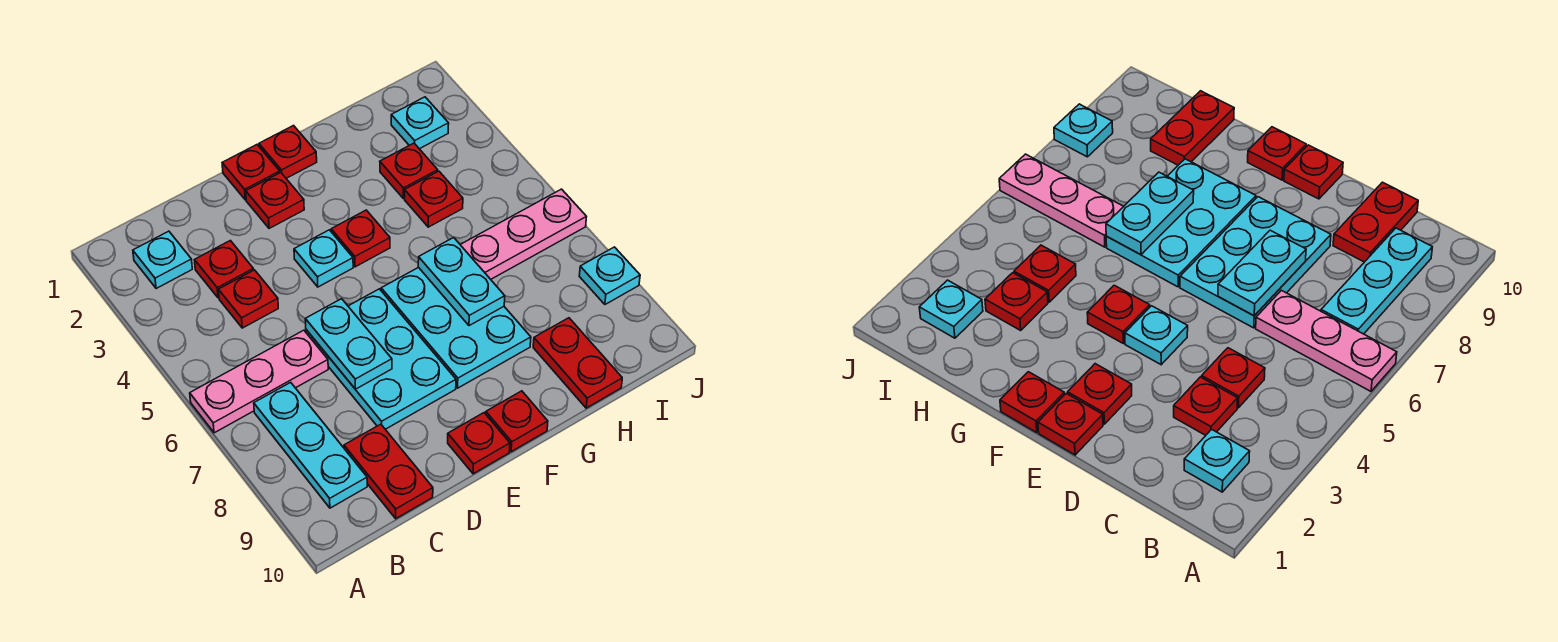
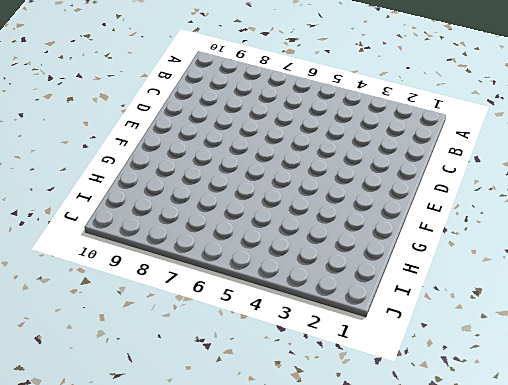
none -> pink 1x3 plate [190,330,328,433]
none -> cyan 1x1 plate [133,231,192,289]
none -> cyan 1x3 plate [254,382,367,508]

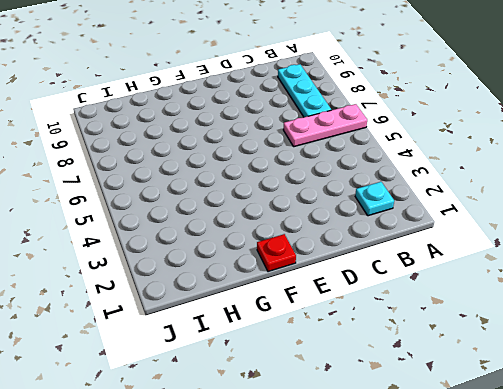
none -> red 1x1 plate [195,241,254,298]
none -> red 1x1 plate [219,270,278,328]
none -> red 1x2 plate [344,424,433,519]

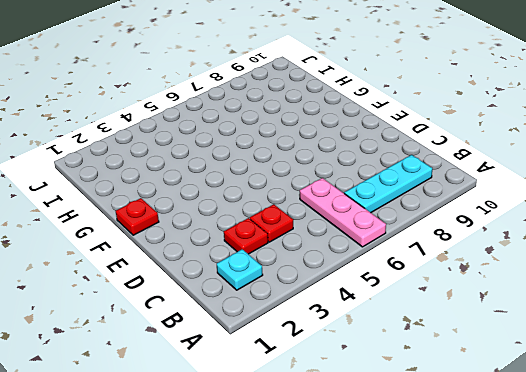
none -> red 1x2 plate [344,424,433,519]
none -> cyan 2x3 plate [306,289,456,429]
none -> red 1x1 plate [222,145,280,200]

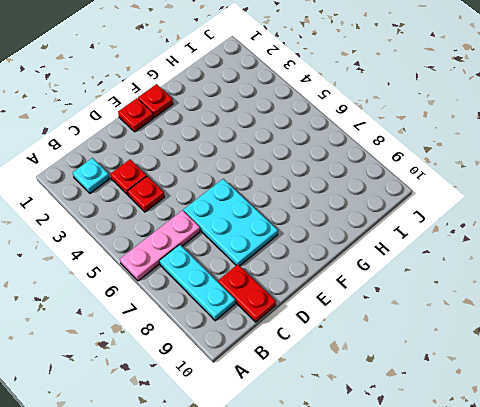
none -> red 1x1 plate [246,173,304,228]
none -> cyan 1x1 plate [294,230,353,287]
none -> red 1x1 plate [448,413,510,474]

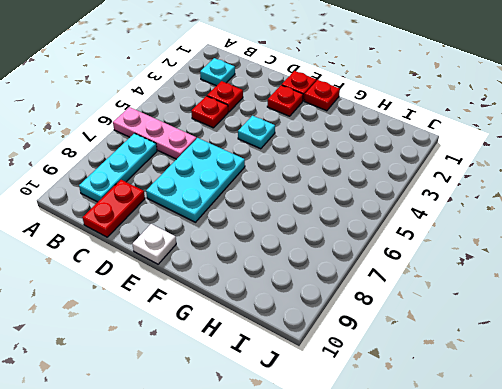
white 1x1 plate [132,224,176,264] -> red 1x1 plate [448,413,510,474]
none -> red 1x1 plate [331,210,390,267]
none -> cyan 2x3 plate [381,267,531,388]
none -> red 1x1 plate [486,391,548,452]

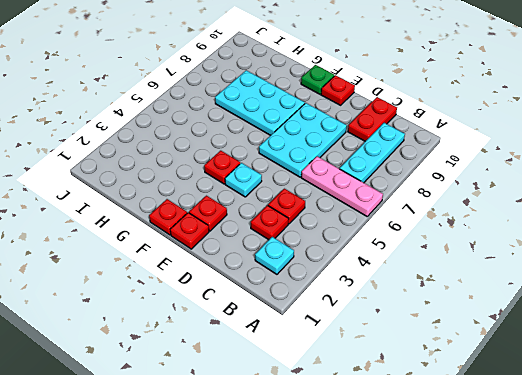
cyan 2x3 plate [215,70,305,135] -> cyan 2x3 plate turned to [381,267,531,388]
green 1x1 plate [301,65,334,94] -> red 1x1 plate [486,391,548,452]
none -> red 1x1 plate [380,143,438,198]
none -> red 1x1 plate [405,171,463,227]
none -> pink 1x3 plate [460,189,586,279]

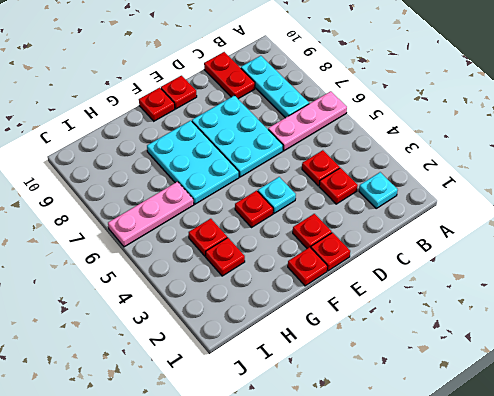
none -> red 1x2 plate [533,318,622,408]
none -> cyan 1x1 plate [391,97,449,149]
none -> cyan 1x1 plate [579,247,640,304]

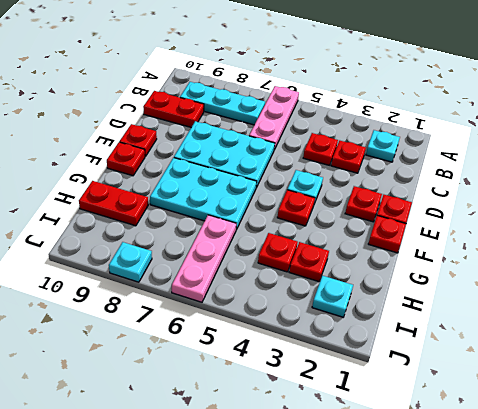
none -> cyan 1x2 plate [305,299,392,389]
none -> cyan 1x2 plate [418,237,505,326]

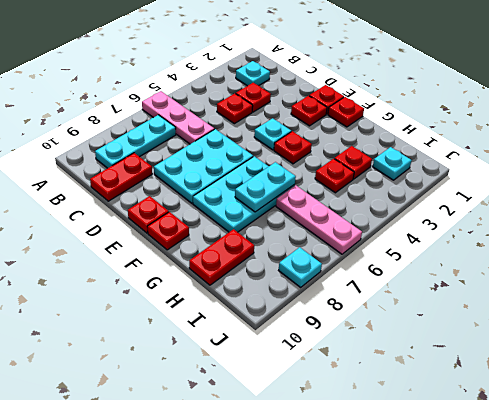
none -> cyan 1x2 plate [305,299,392,389]

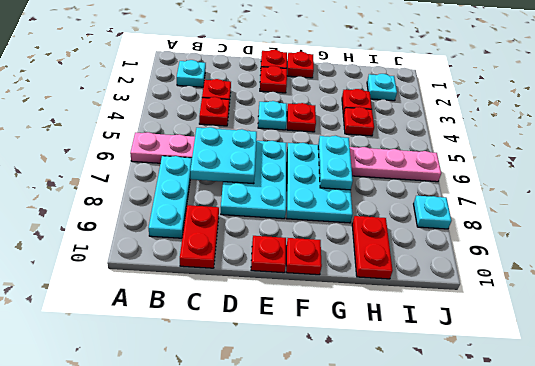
cyan 2x2 plate [190,127,257,184] -> cyan 1x2 plate [305,299,392,389]

